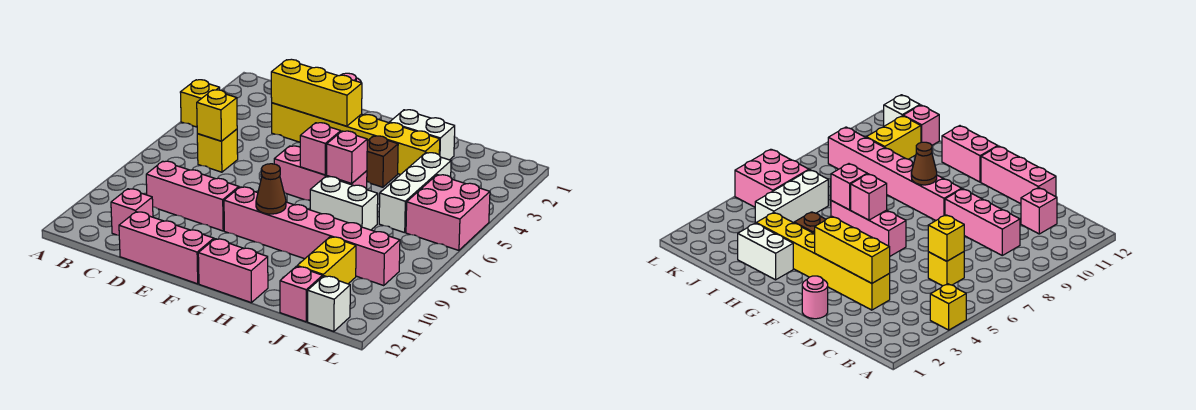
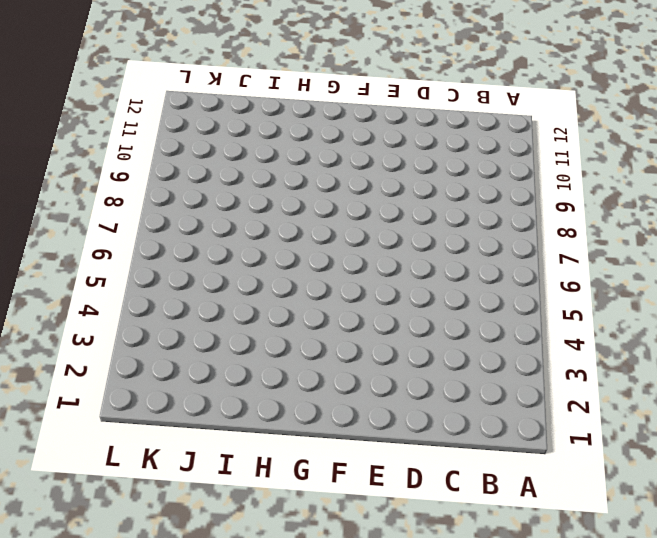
none -> yellow 1x1 brick [180,80,220,127]
none -> yellow 1x1 brick [197,129,238,172]
none -> pink 1x3 brick [146,161,239,231]

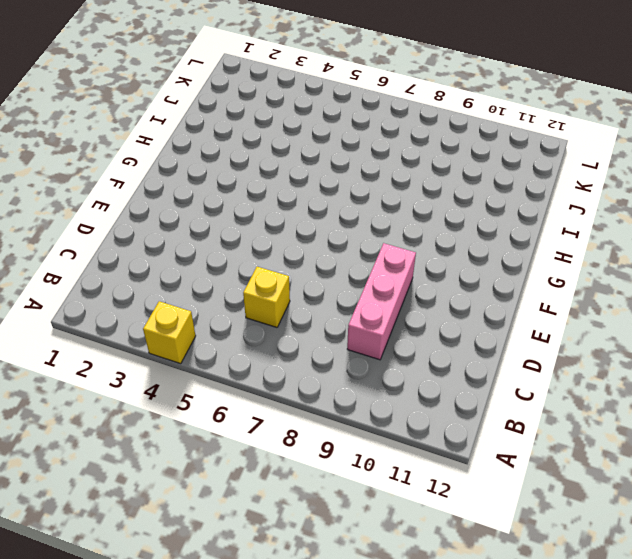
none -> pink 1x1 brick [111,189,153,235]
none -> yellow 1x6 brick [272,103,440,175]
none -> pink 1x3 brick [119,212,214,284]

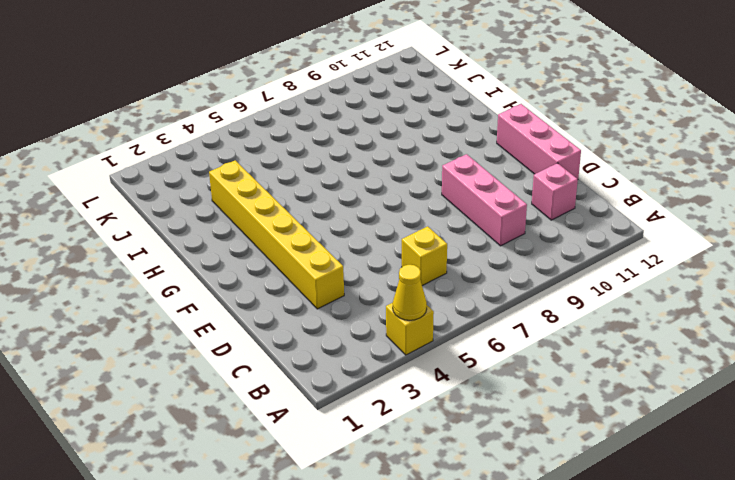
yellow 1x1 cone [393,265,427,320] -> none
none -> pink 1x1 round brick [802,276,828,319]
none -> pink 1x3 brick [274,146,367,200]
none -> pink 1x6 brick [224,187,400,286]

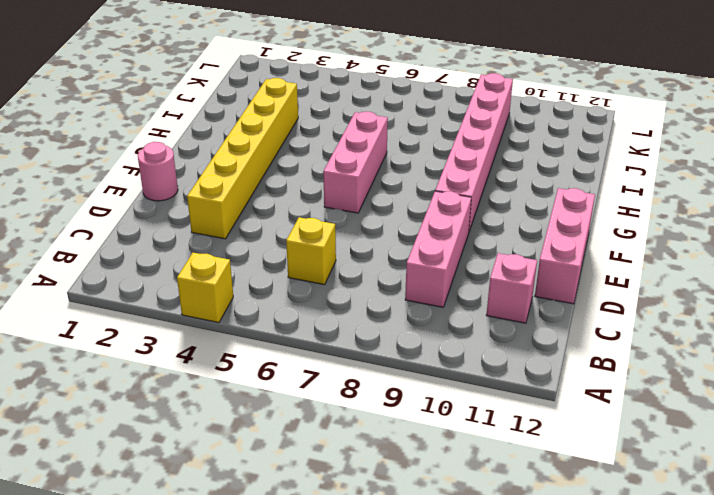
none -> pink 1x2 brick [198,239,268,303]
none -> white 1x2 brick [389,110,455,160]
none -> brown 1x1 brick [367,136,398,187]

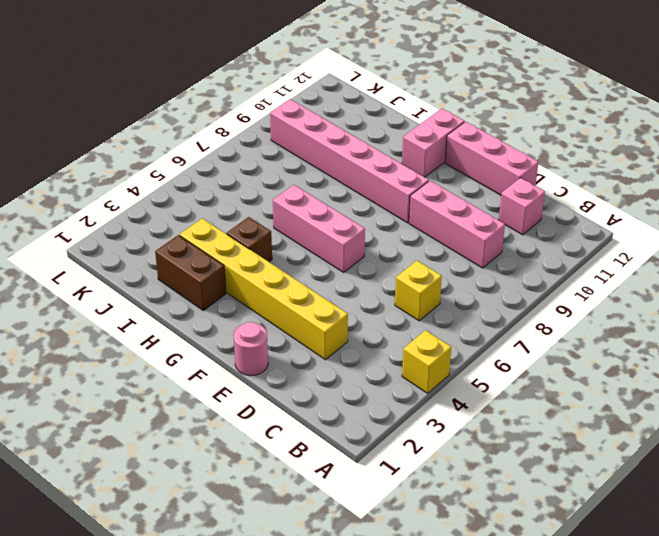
pink 1x2 brick [402,109,464,177] -> pink 1x2 brick turned to [198,239,268,303]
brown 1x2 brick [155,235,226,310] -> white 1x2 brick [389,110,455,160]
none -> white 1x2 brick [310,177,378,230]
none -> white 1x3 brick [379,153,451,233]
none -> yellow 1x2 brick [297,237,356,284]

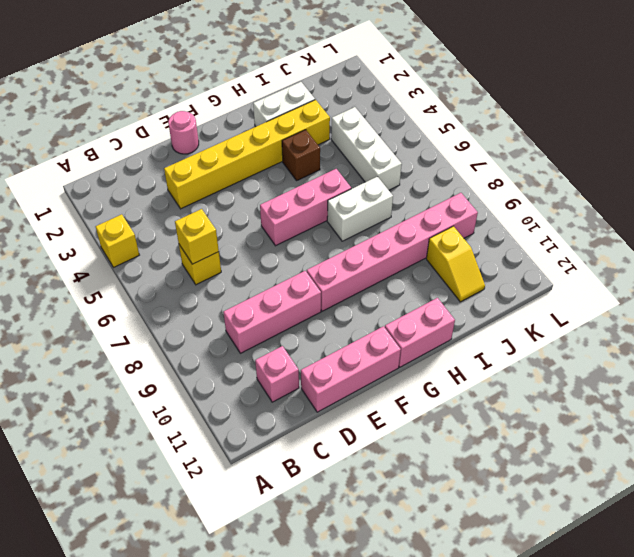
yellow 1x2 slope [426,226,485,302] -> yellow 1x2 brick [297,237,356,284]
none -> pink 1x1 brick [280,266,323,322]
none -> pink 2x2 brick [406,175,490,250]
none -> white 1x1 brick [308,276,350,331]

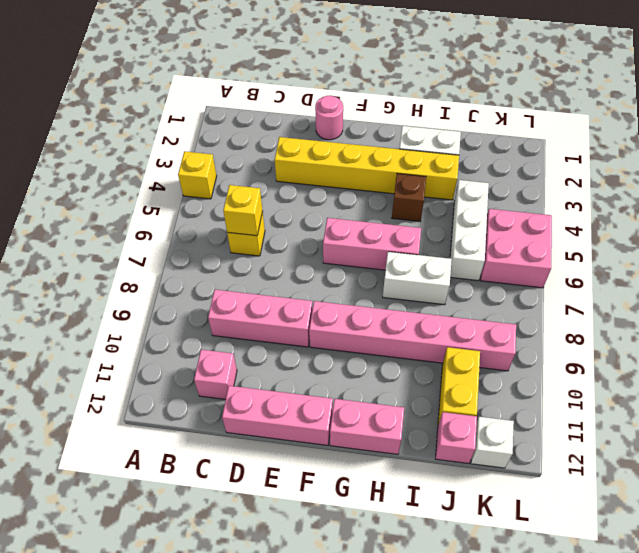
none -> yellow 1x3 brick [271,59,362,126]
none -> pink 1x1 brick [300,123,341,175]
none -> brown 1x1 cone [256,164,286,214]

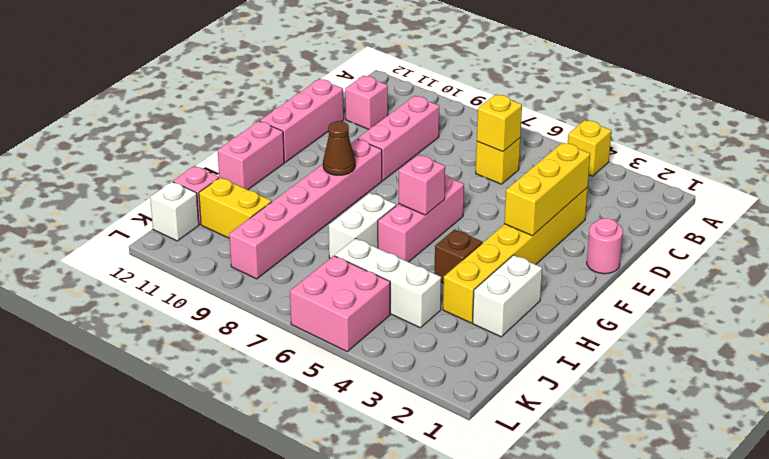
none -> pink 1x1 brick [327,131,367,184]

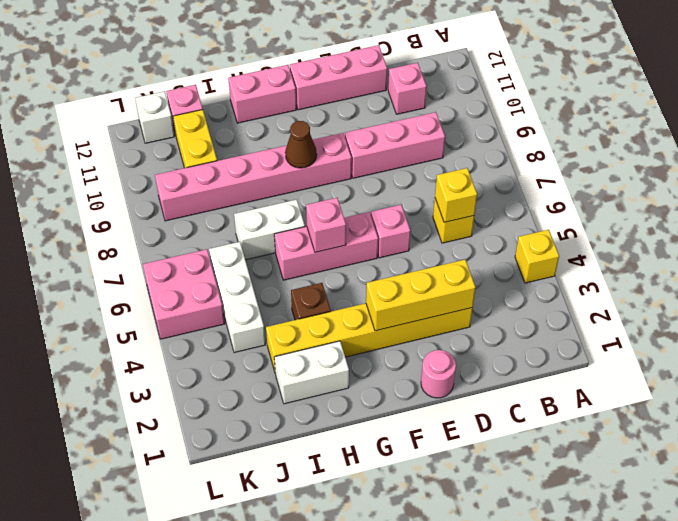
pink 1x1 brick [371,205,410,258] -> pink 1x1 brick moved to [327,131,367,184]

